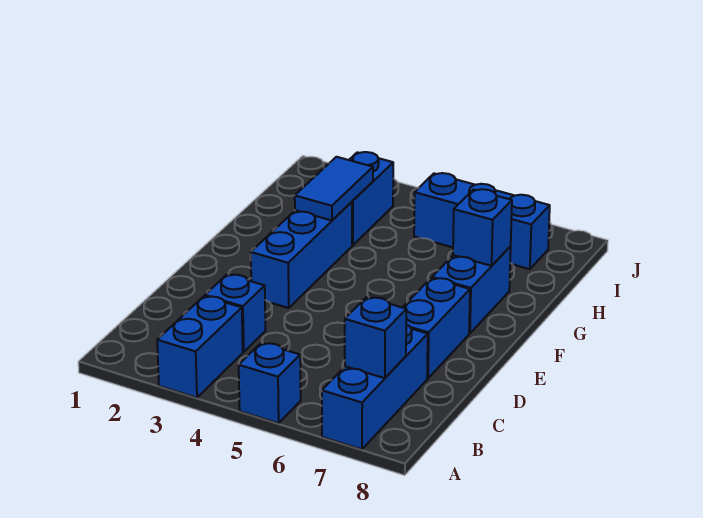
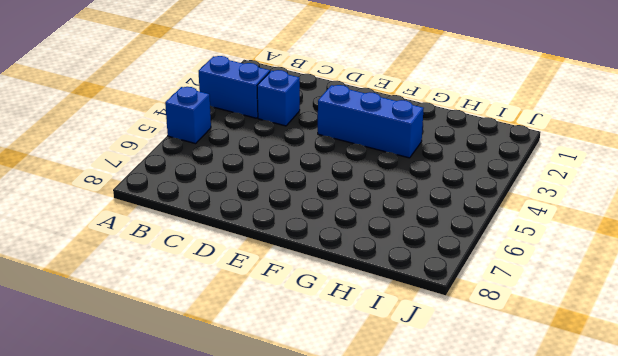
none -> blue 1x3 brick [322,325,428,449]
none -> blue 1x2 brick [402,278,470,378]
none -> blue 1x2 brick [432,247,511,333]

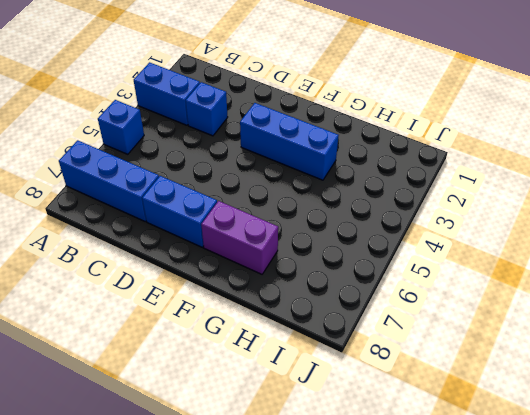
purple 1x2 brick [201,201,278,274] -> blue 1x2 brick [432,247,511,333]
none -> blue 1x2 brick [349,152,393,245]
none -> blue 1x3 brick [414,173,550,269]
none -> blue 1x1 brick [345,297,406,378]

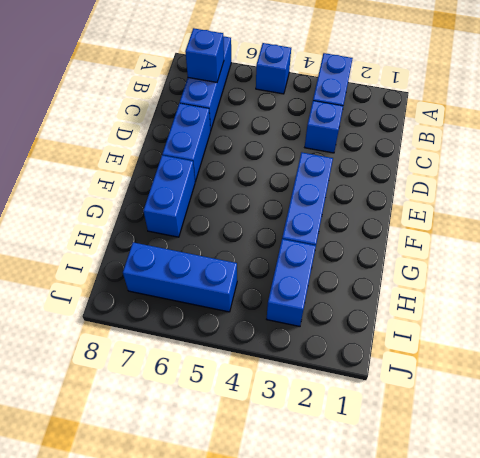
none -> blue 1x2 tile [295,157,373,221]
none -> blue 1x1 brick [453,189,512,266]

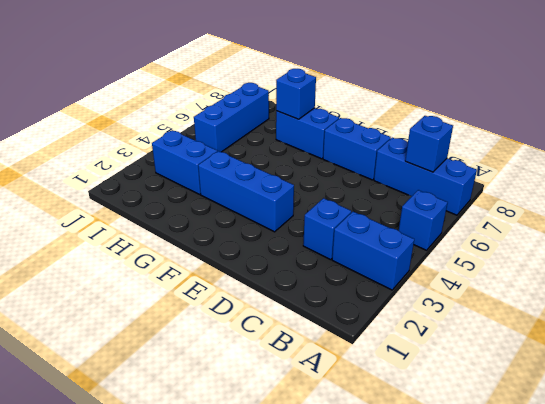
none -> blue 1x2 tile [295,157,373,221]

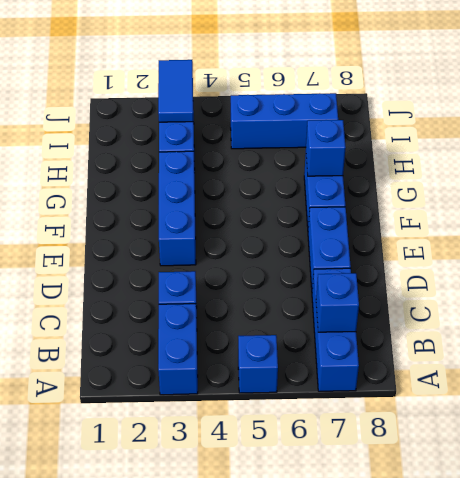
blue 1x2 tile [158,60,193,122] -> blue 1x2 tile moved to [295,157,373,221]

